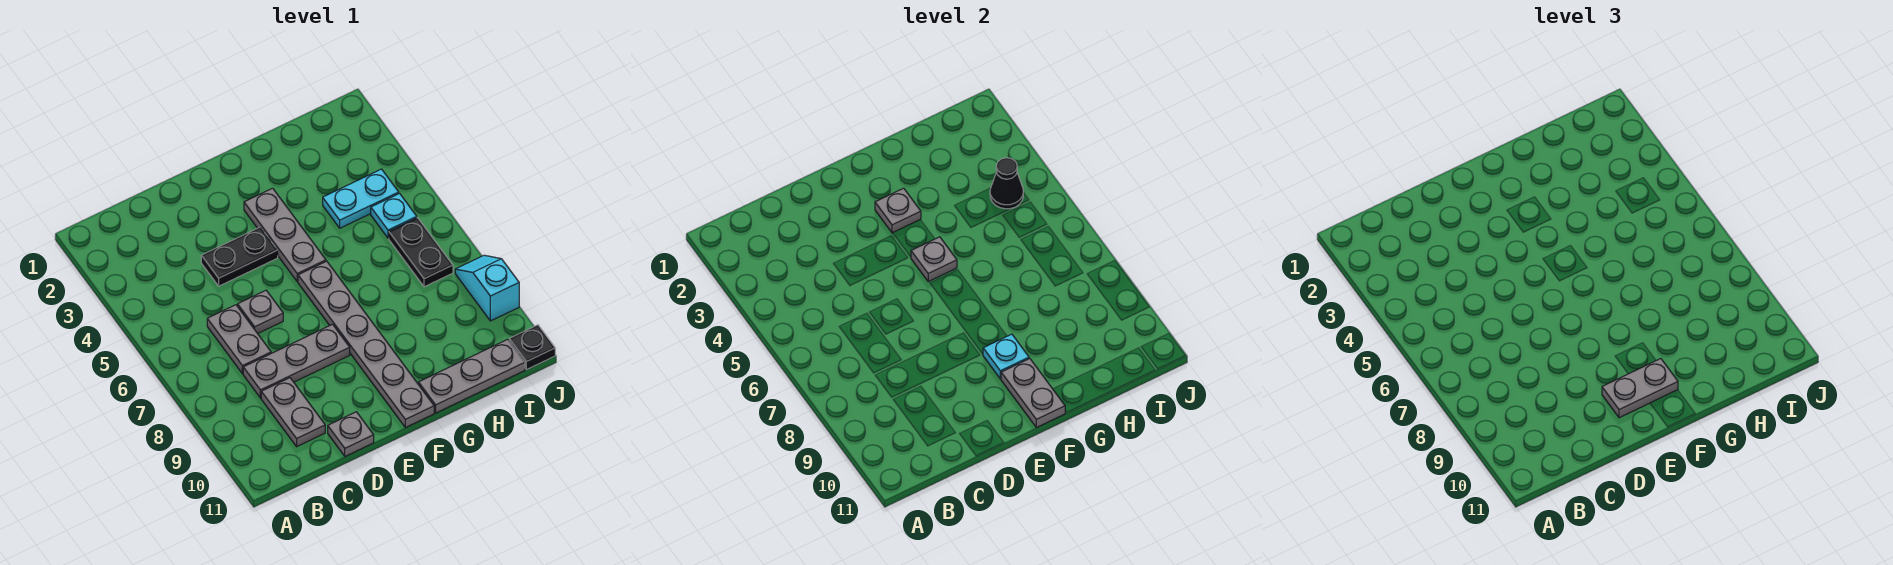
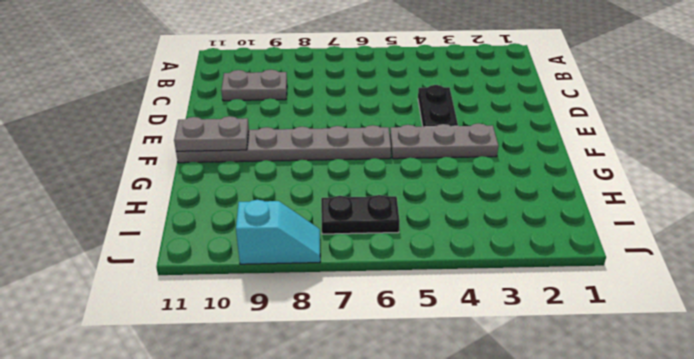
none -> grey 1x2 plate [207,305,271,374]
none -> grey 1x3 plate [243,324,350,398]
none -> grey 1x1 plate [238,290,283,333]

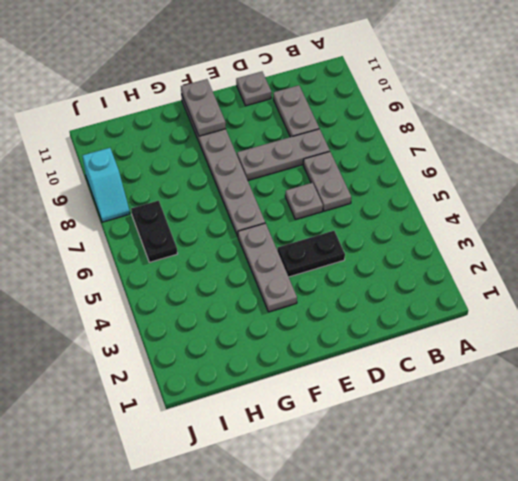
none -> grey 1x3 plate [418,339,525,413]
none -> cyan 1x2 plate [323,169,399,228]
none -> cyan 1x1 plate [371,194,417,238]

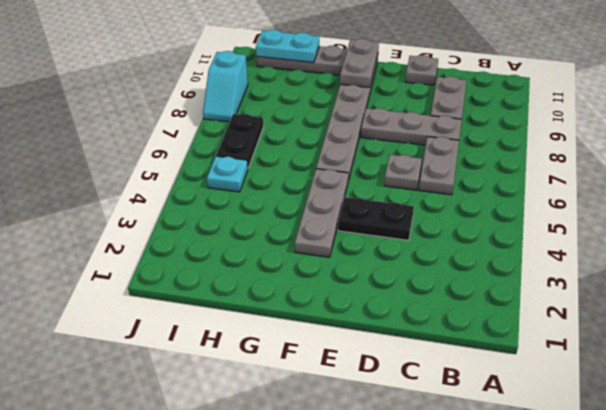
cyan 1x2 plate [256,30,319,63] -> cyan 1x2 plate moved to [323,169,399,228]
none -> black 1x1 plate [509,325,555,370]
none -> grey 1x1 plate [875,188,921,233]
none -> grey 1x1 plate [911,237,957,282]

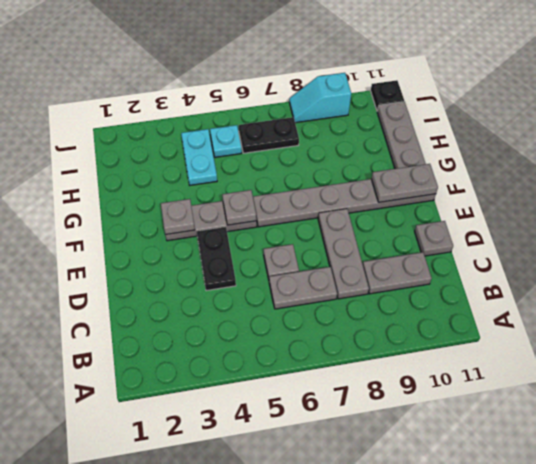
none -> cyan 1x1 plate [983,334,1029,379]
none -> black 1x1 cone [990,158,1023,209]
none -> grey 1x2 plate [1602,359,1678,418]

